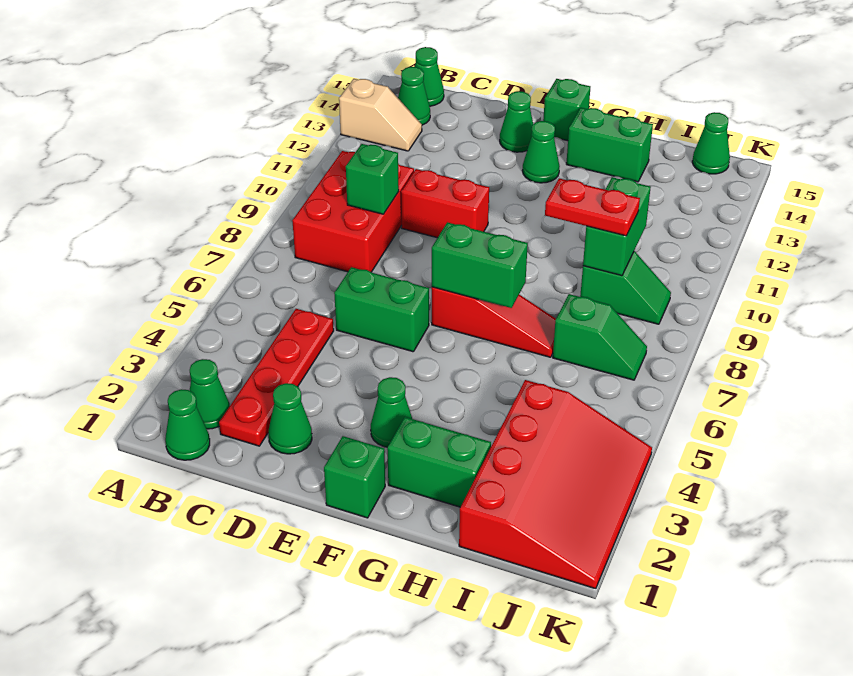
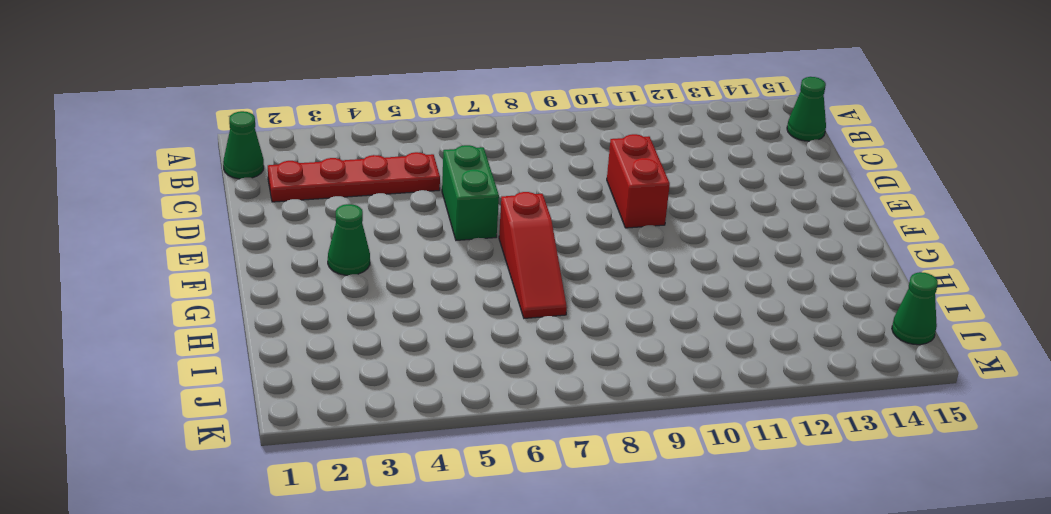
none -> tan 1x2 slope [339,79,422,151]
none -> green 1x1 cone [189,359,230,429]
none -> red 2x3 brick [292,151,414,272]

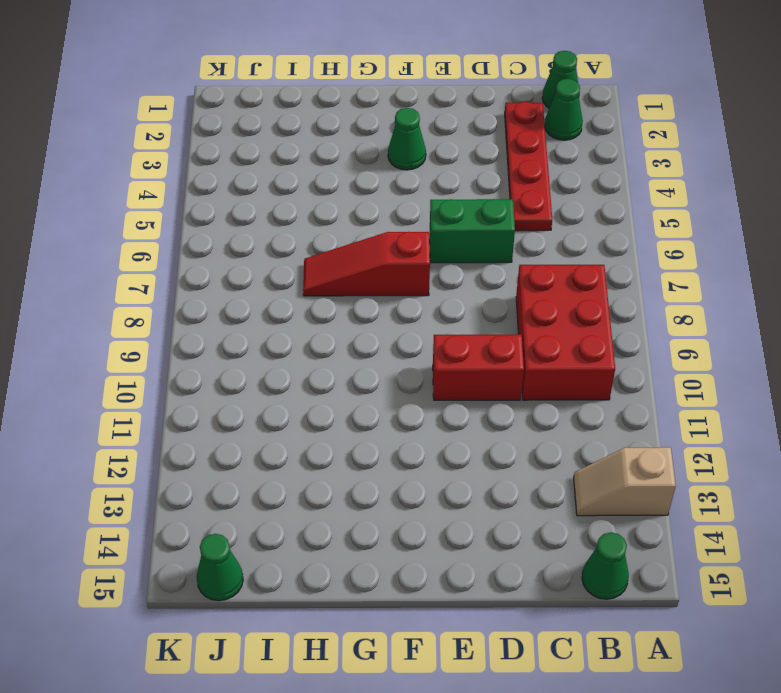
none -> green 1x1 cone [398,67,430,125]
none -> green 1x1 cone [268,383,312,454]
none -> green 1x1 cone [500,91,533,152]

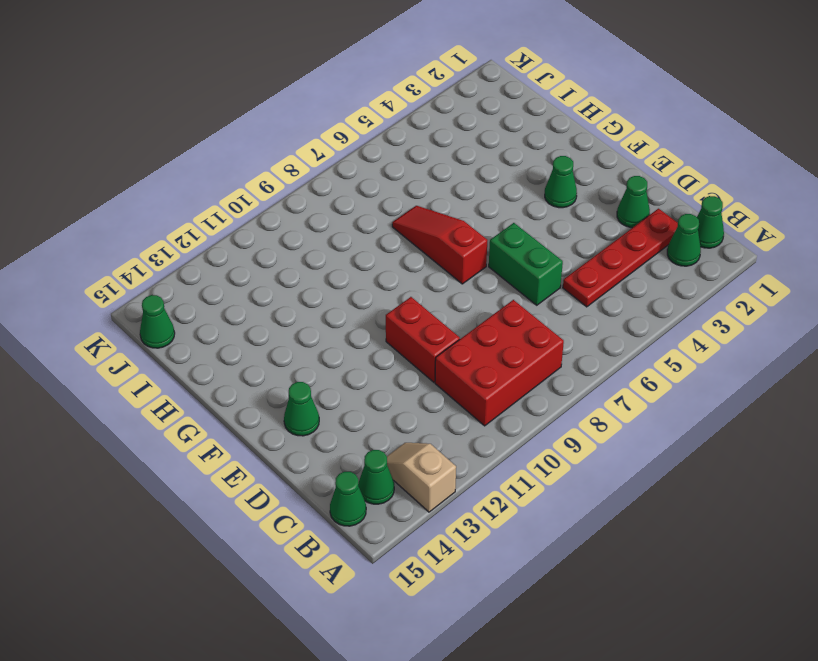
none -> green 1x1 brick [324,436,385,518]
none -> green 1x1 cone [522,121,560,183]
none -> green 1x1 brick [543,79,590,141]

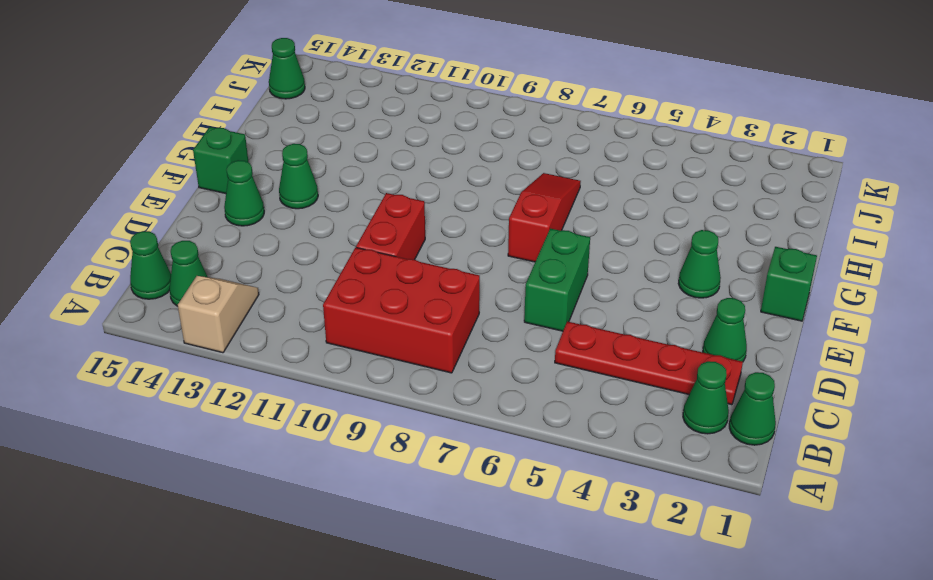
none -> green 1x2 brick [387,417,491,507]
none -> green 1x2 brick [566,108,653,182]
none -> red 3x4 slope [459,380,652,589]

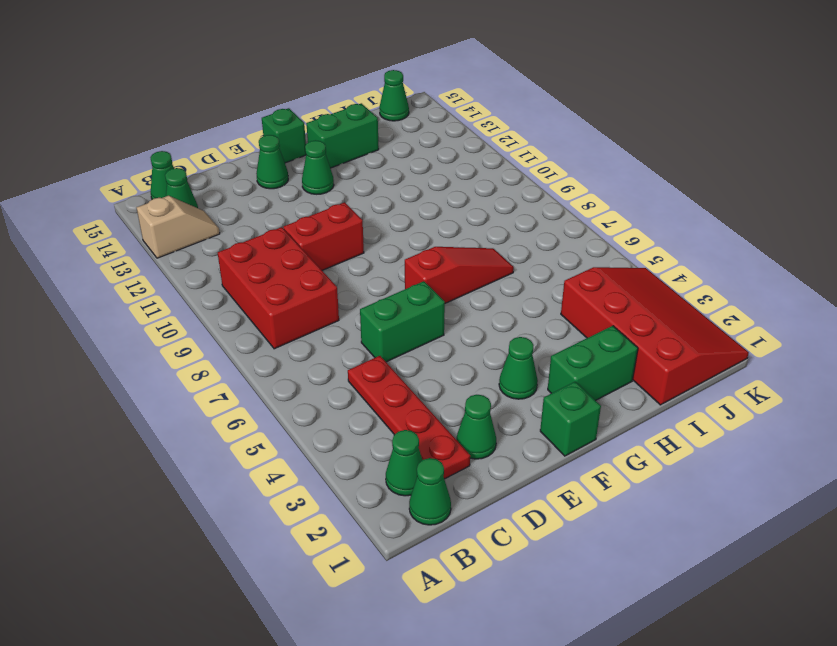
none -> green 1x2 slope [553,294,647,380]
none -> green 1x2 slope [580,251,671,324]
none -> green 1x1 brick [346,144,399,214]

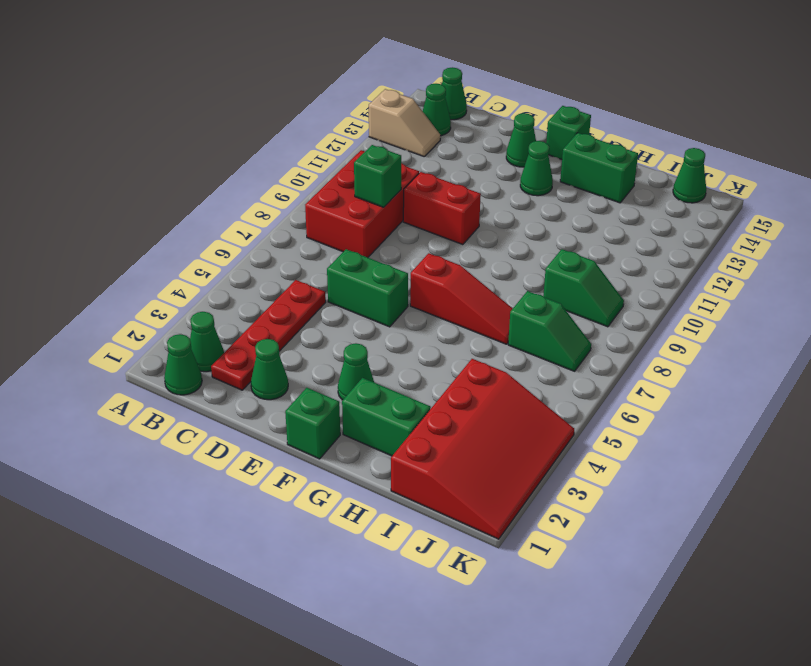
none -> green 1x2 brick [432,222,528,308]
none -> green 1x2 brick [583,177,651,276]
none -> red 1x2 plate [545,179,640,236]

